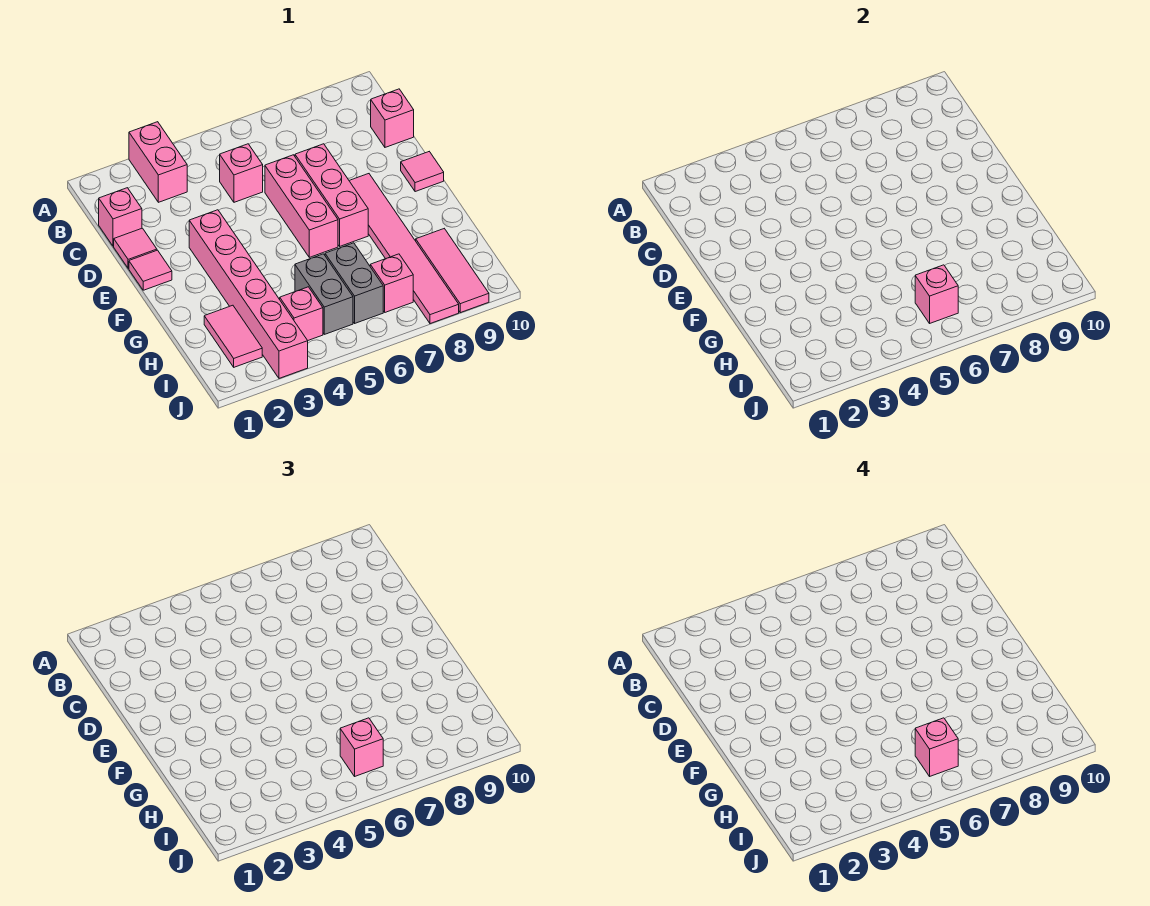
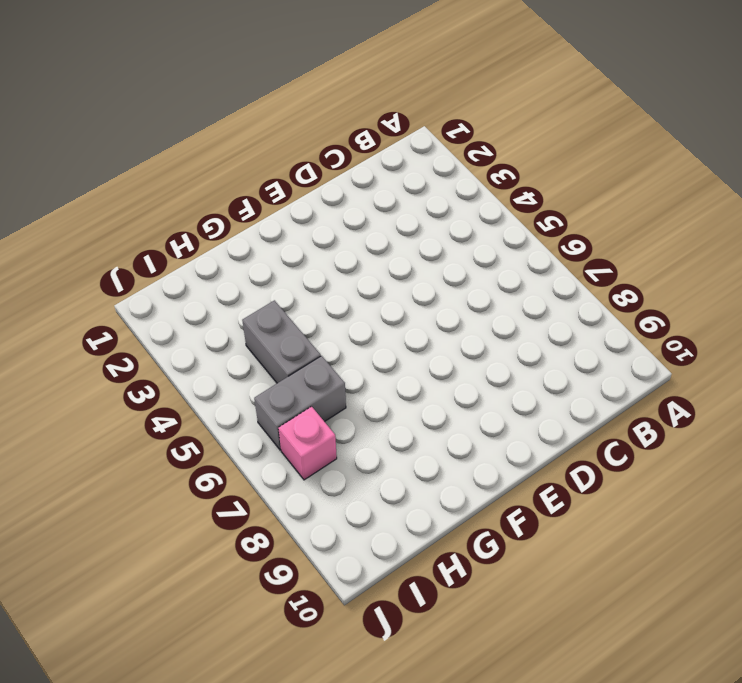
grey 1x2 brick [242,300,321,383] -> grey 1x2 brick turned to [295,254,353,334]
none -> pink 1x2 brick [129,122,187,202]
none -> pink 1x1 brick [99,188,142,246]
none -> pink 1x1 brick [220,144,263,202]

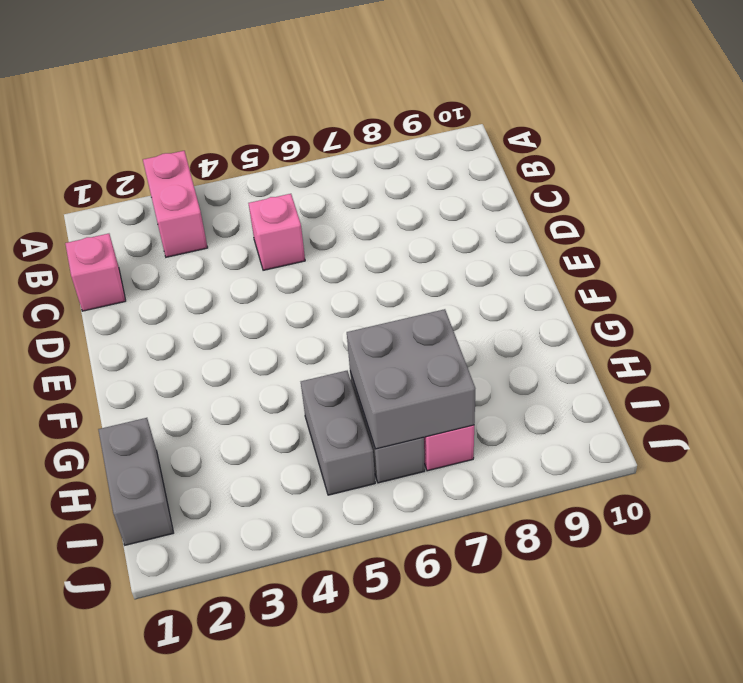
grey 1x2 brick [98,418,173,545] -> none
grey 2x2 brick [347,309,475,449] -> pink 1x1 brick [915,265,958,323]
none -> pink 1x1 brick [371,89,414,147]
none -> pink 1x1 tile [114,228,157,268]
none -> pink 1x3 brick [265,155,338,257]

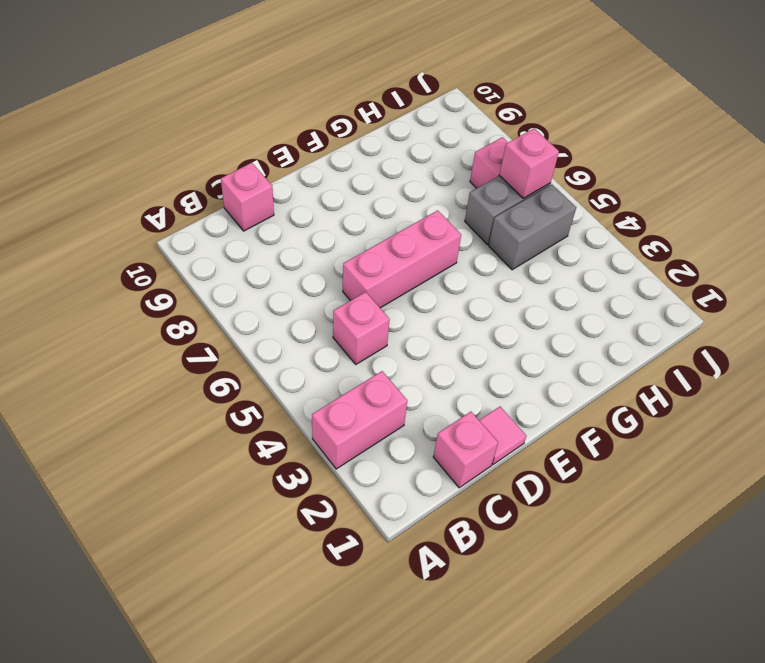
none -> pink 1x3 brick [295,144,368,246]
none -> pink 1x1 tile [129,250,172,290]
none -> pink 1x6 brick [189,210,308,378]

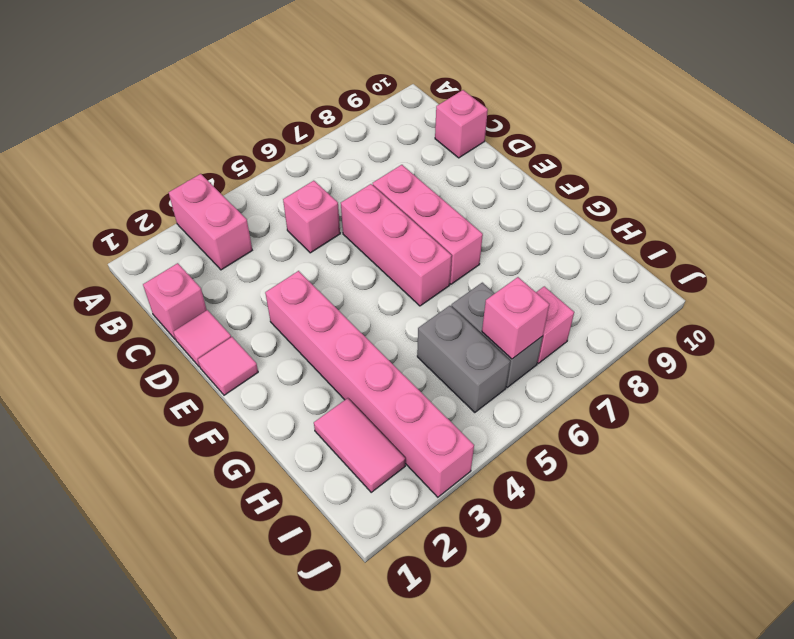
none -> pink 1x6 tile [349,174,459,324]
none -> pink 1x1 tile [401,152,444,192]
none -> pink 1x3 tile [416,229,489,313]

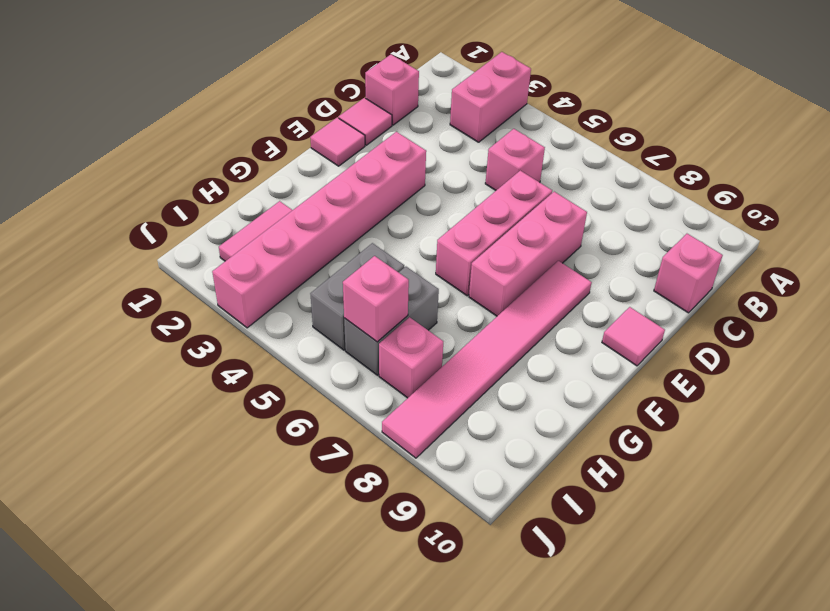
none -> pink 1x3 tile [416,229,489,313]
none -> pink 1x1 brick [280,287,323,340]
none -> pink 1x1 brick [340,718,383,776]

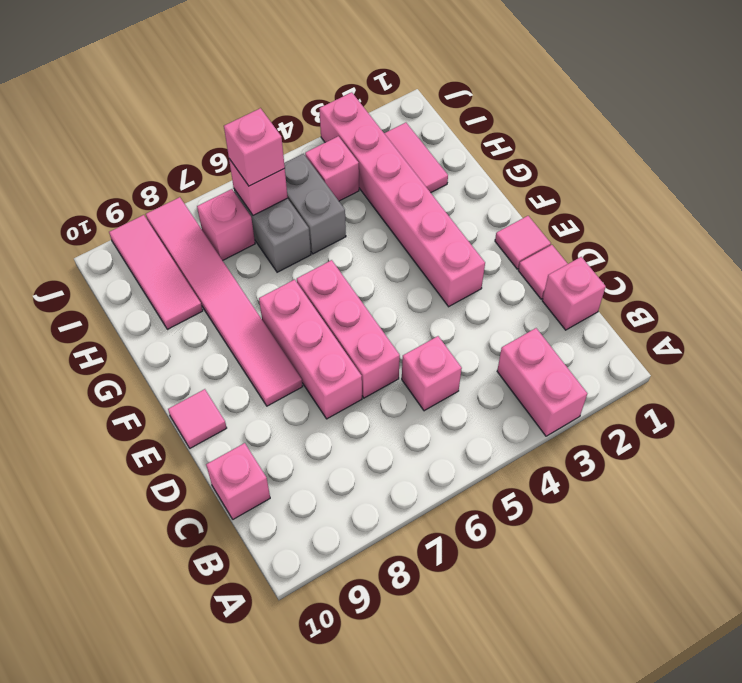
none -> pink 1x1 brick [915,718,958,776]

